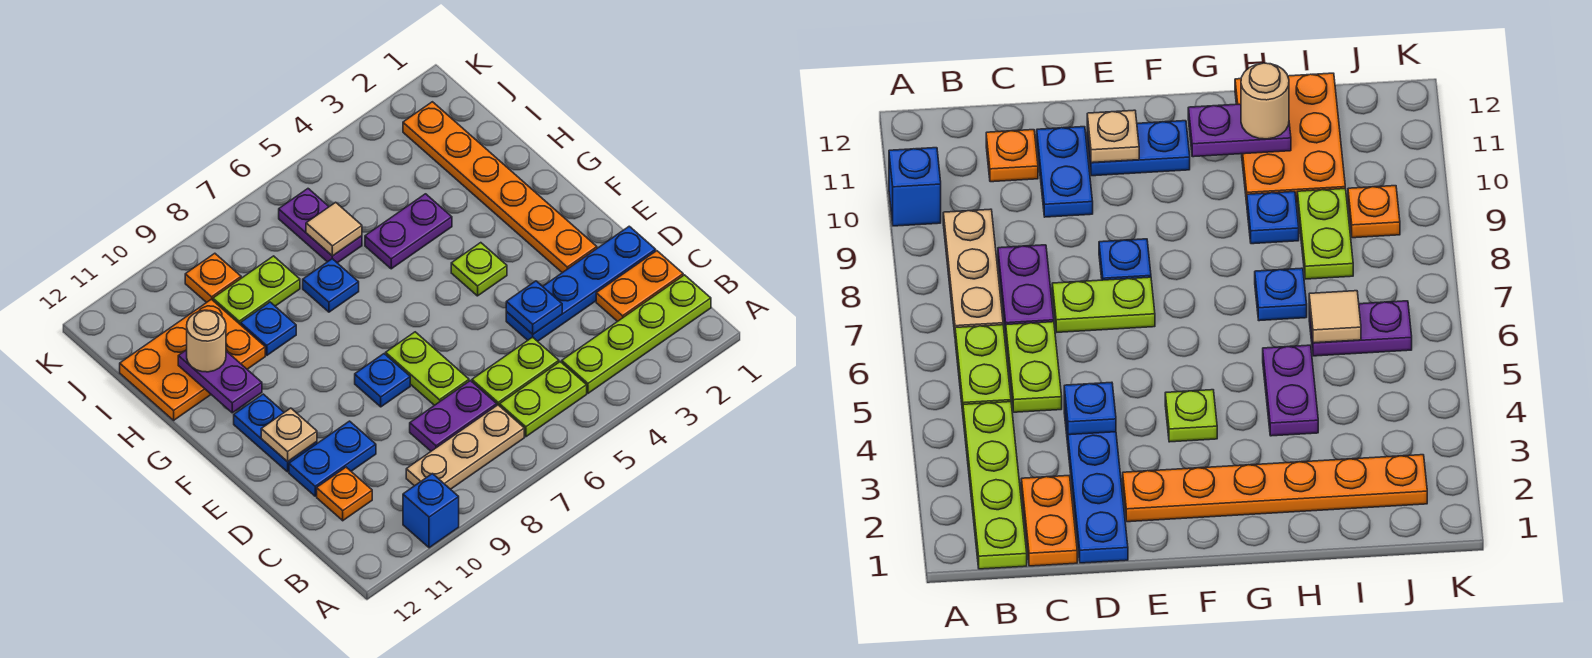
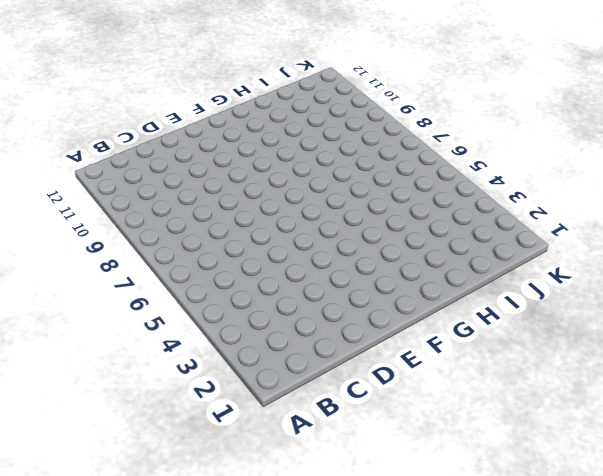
none -> blue 1x1 brick [403,474,459,548]
none -> lime 1x4 plate [562,275,711,393]
none -> lime 1x2 plate [500,362,587,437]

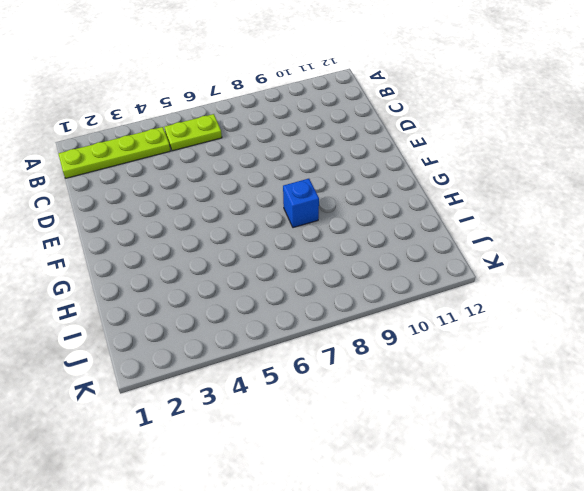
blue 1x1 brick [283,179,319,228] -> blue 1x1 brick moved to [403,474,459,548]
none -> tan 1x3 plate [406,405,524,489]
none -> orange 1x2 plate [596,251,683,321]
none -> lime 1x2 plate [472,337,559,406]

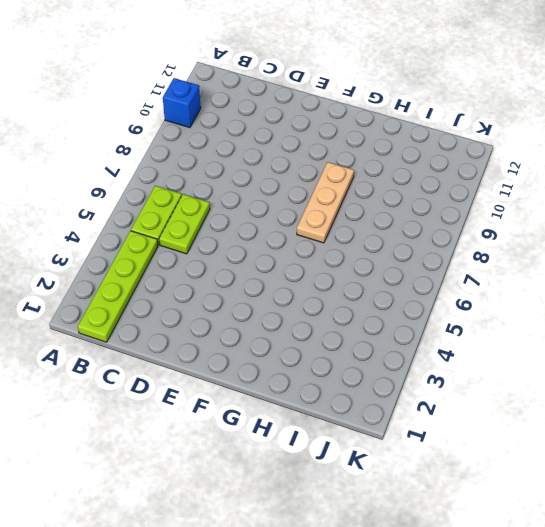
tan 1x3 plate [297,162,354,243] -> tan 1x3 plate moved to [406,405,524,489]
none -> orange 1x2 plate [596,251,683,321]
none -> purple 1x2 plate [410,381,497,451]
none -> orange 1x1 plate [317,467,372,521]

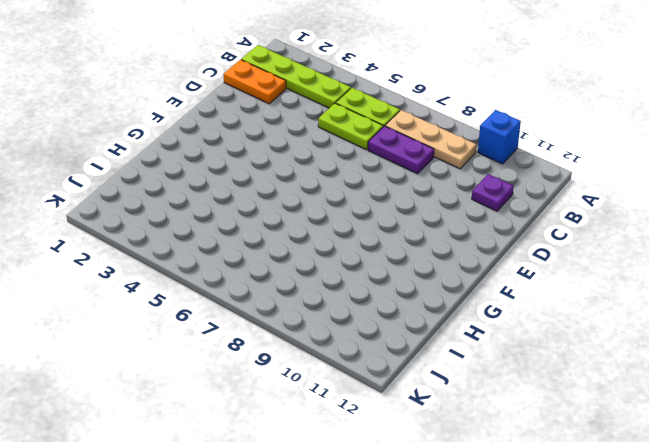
purple 1x1 plate [472,174,514,211] -> orange 1x1 plate [317,467,372,521]
none -> blue 1x4 plate [506,226,656,341]
none -> lime 1x2 plate [386,332,469,405]
none -> blue 1x2 plate [289,421,376,496]

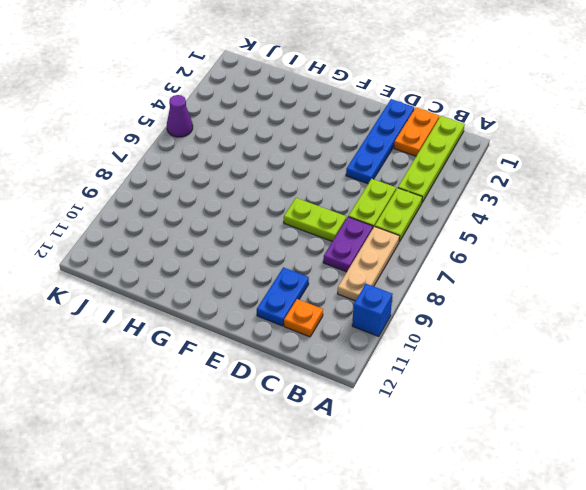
purple 1x1 cone [167,95,193,137] -> none
none -> orange 1x6 plate [403,102,597,273]
none -> blue 1x1 plate [355,354,410,407]
none -> blue 1x2 plate [234,394,317,472]

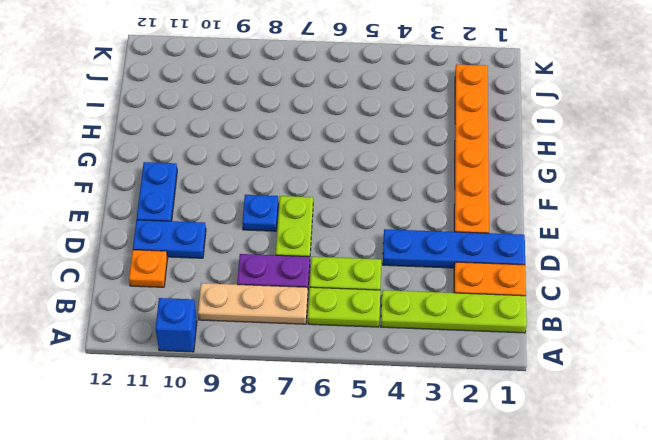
none -> lime 1x1 plate [451,243,507,296]
none -> purple 1x2 plate [365,194,452,269]
none -> blue 1x1 plate [303,259,359,312]

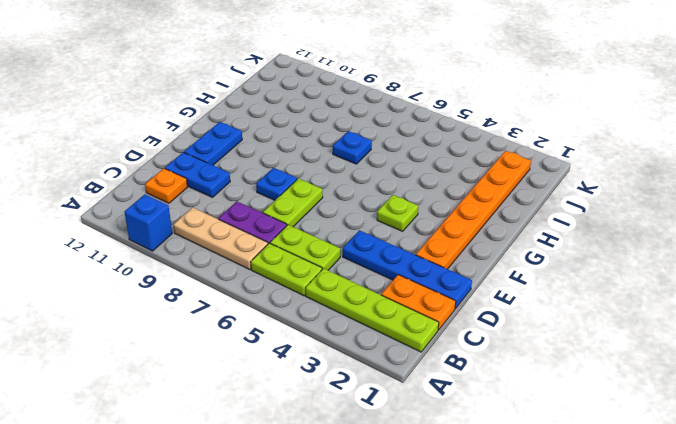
none -> purple 1x2 plate [365,194,452,269]
none -> blue 1x1 plate [241,302,296,355]
none -> orange 2x3 plate [120,299,265,420]

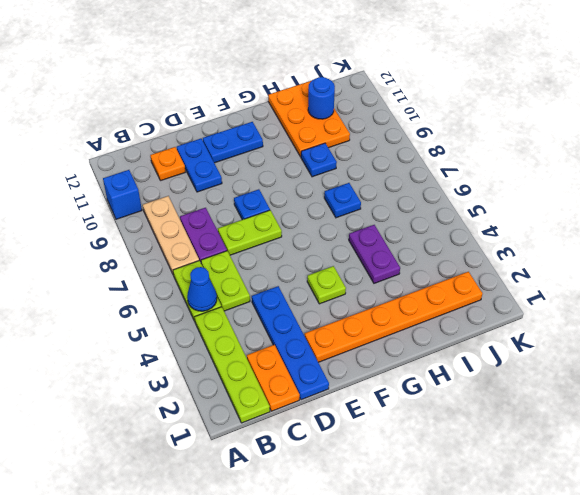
blue 1x1 cone [187,267,217,311] -> none
blue 1x1 round brick [308,77,335,119] -> none
none -> purple 1x2 plate [279,189,362,263]
none -> lime 1x2 plate [213,256,300,325]
none -> orange 1x1 plate [185,253,241,303]

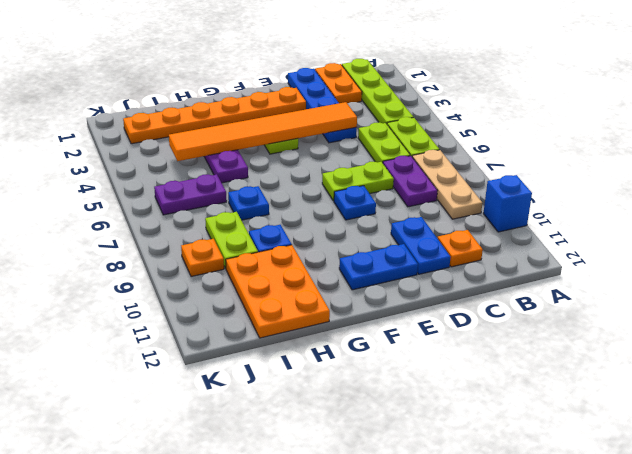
orange 1x6 tile [169,102,357,161] -> blue 1x1 plate [506,281,562,334]
none -> tan 1x1 plate [261,408,317,462]
none -> purple 1x2 plate [178,350,262,413]
none -> tan 1x1 tile [306,202,362,256]

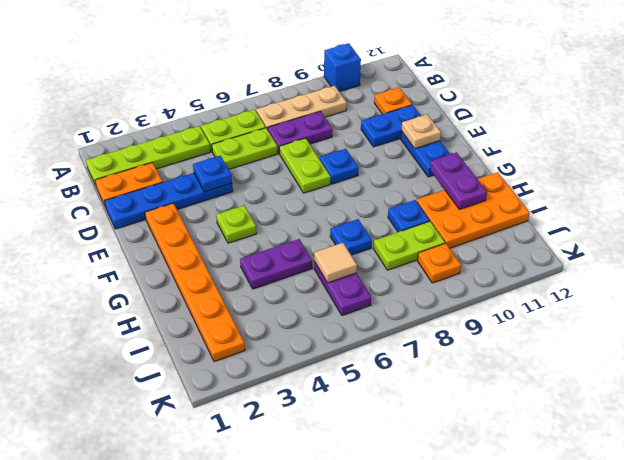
none -> tan 1x1 round brick [187,310,226,372]

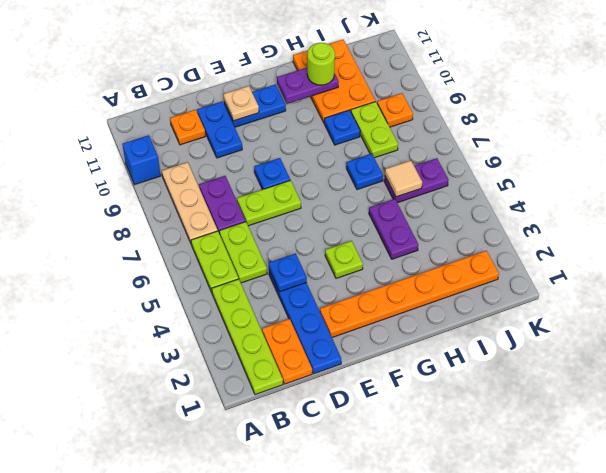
lime 1x1 round brick [307,43,335,85] -> tan 1x1 round brick [187,310,226,372]

